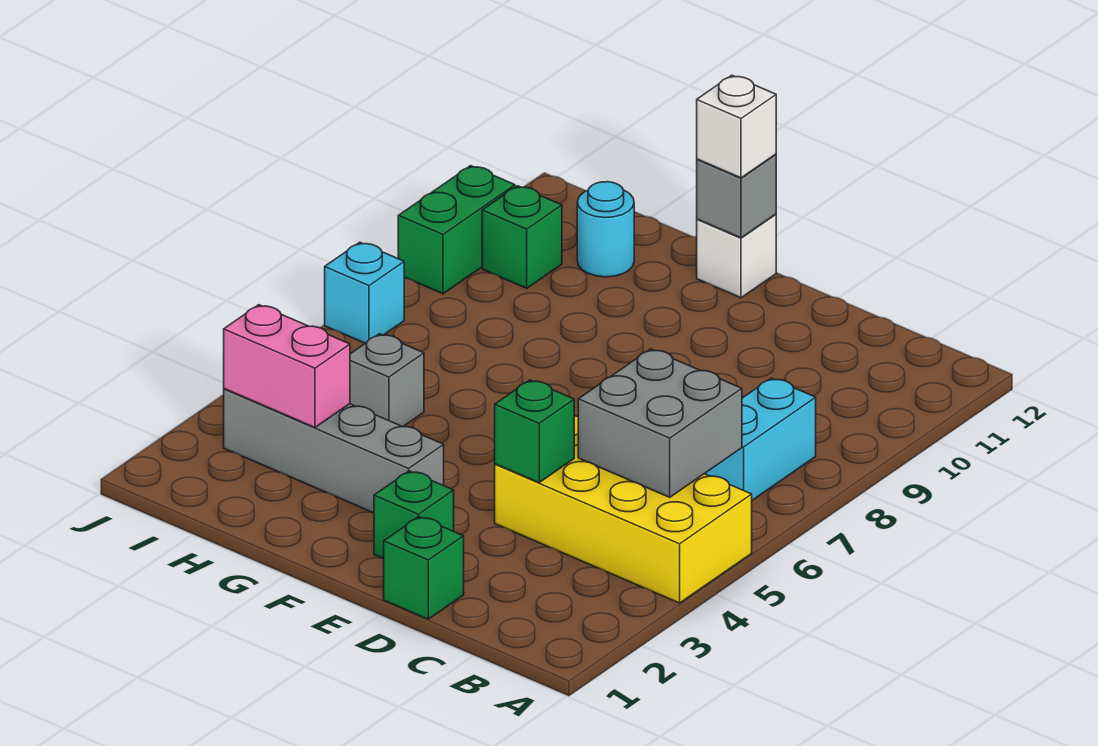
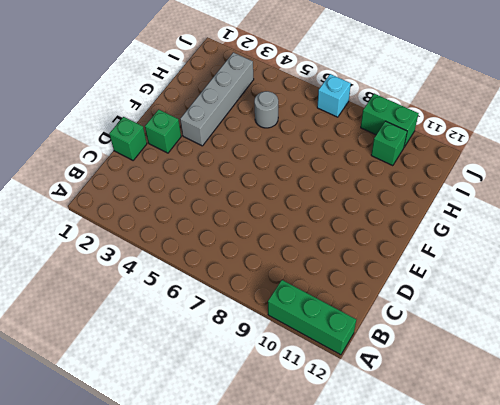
green 1x3 brick [268,280,356,355] -> none
grey 1x1 round brick [254,91,278,128] -> grey 1x1 brick [350,334,424,427]
none -> yellow 2x4 brick [495,416,752,603]
none -> cyan 1x2 brick [705,378,816,500]
none -> white 1x1 brick [697,214,776,298]

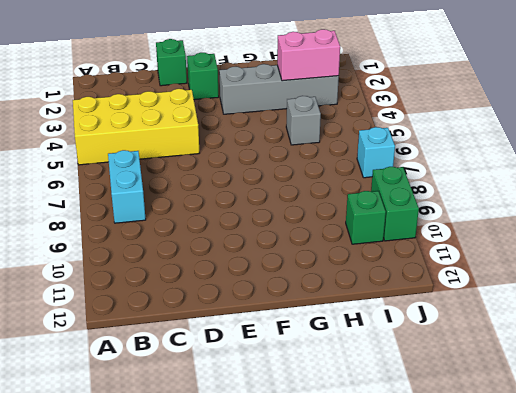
none -> white 1x1 brick [697,214,776,298]
none -> cyan 1x1 round brick [577,182,634,277]
none -> grey 2x2 brick [578,349,742,497]

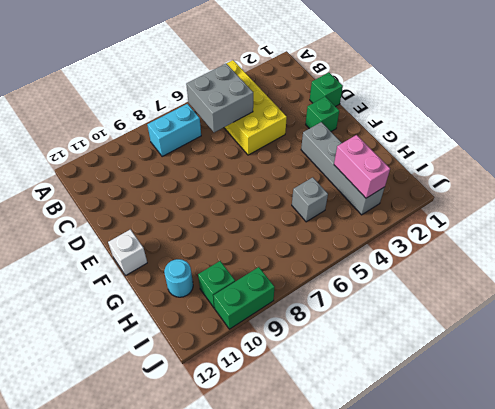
none -> cyan 1x1 brick [325,242,404,343]
none -> green 1x1 brick [495,380,574,483]
none -> grey 1x1 brick [697,154,776,238]

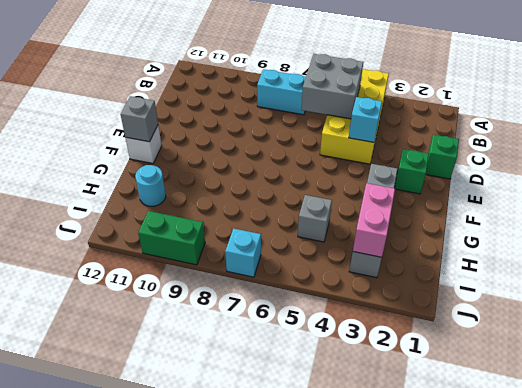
cyan 1x1 brick [349,97,382,142] -> green 1x1 brick [495,380,574,483]
none -> green 1x1 brick [482,186,562,288]
none -> white 1x1 brick [697,75,776,178]

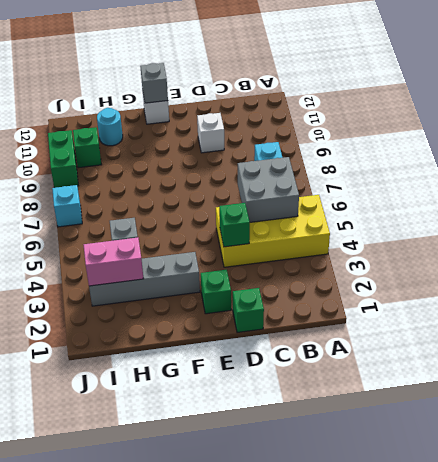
white 1x1 brick [197,113,224,153] -> white 1x1 brick moved to [697,75,776,178]

